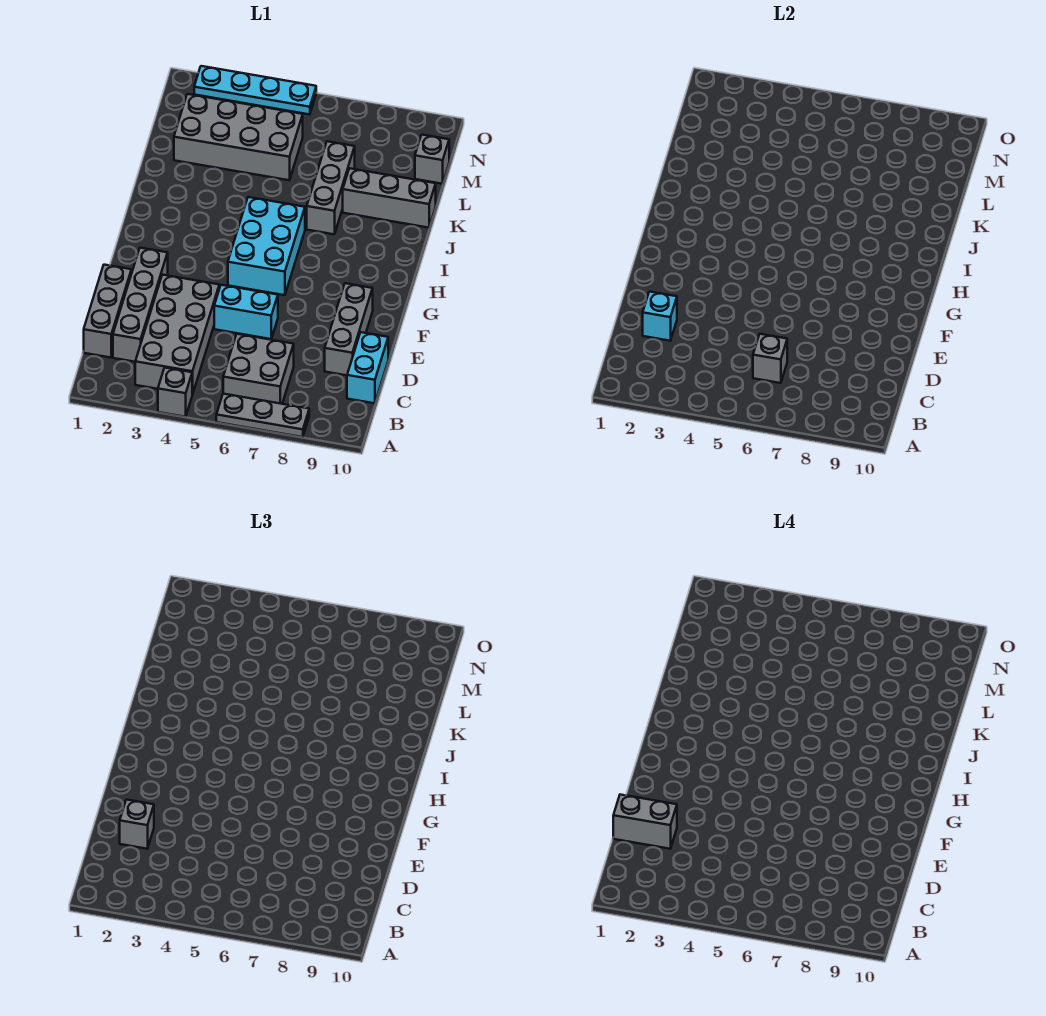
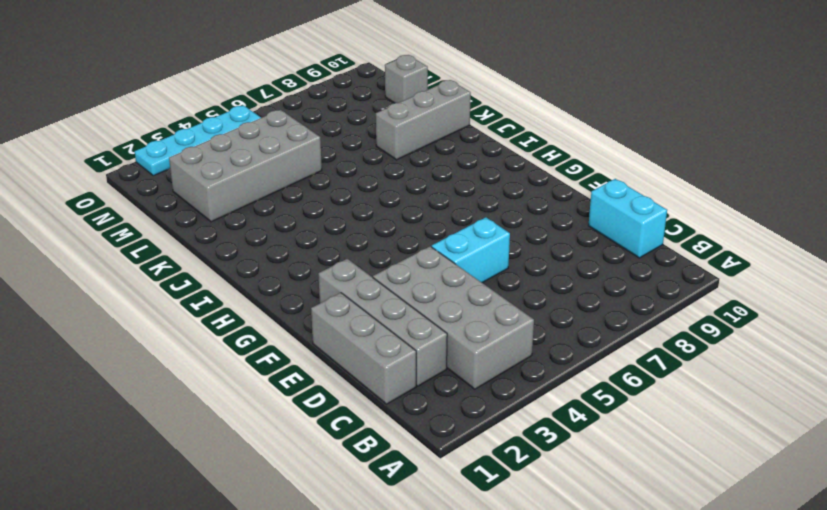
none -> grey 1x1 brick [158,368,192,417]
none -> grey 1x3 plate [216,394,309,437]
none -> grey 2x2 brick [223,334,294,404]

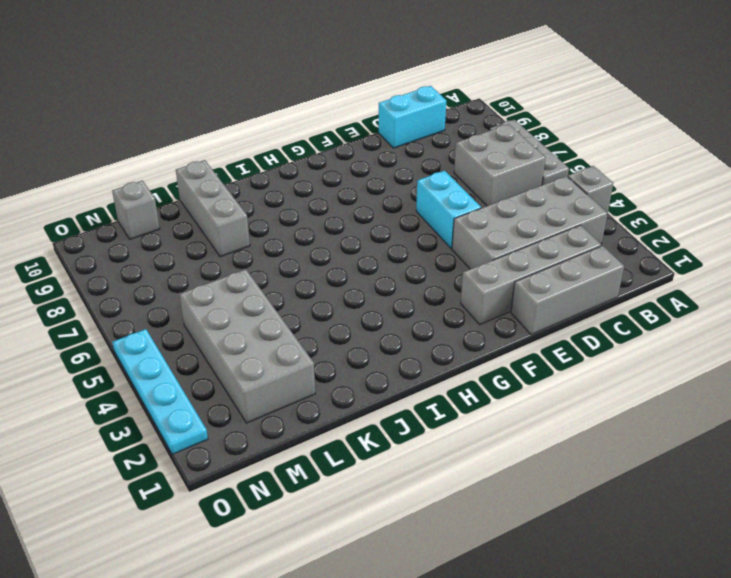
none -> grey 1x3 brick [325,283,373,375]
none -> cyan 2x3 brick [228,197,305,295]
none -> grey 1x3 brick [307,141,355,234]

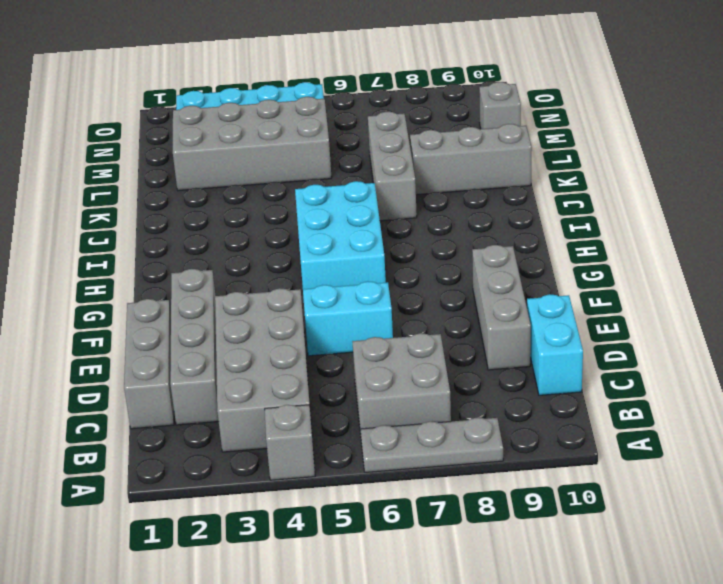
none -> grey 1x1 brick [753,334,787,383]
none -> cyan 1x1 brick [643,292,677,341]
none -> grey 1x1 brick [120,800,154,849]

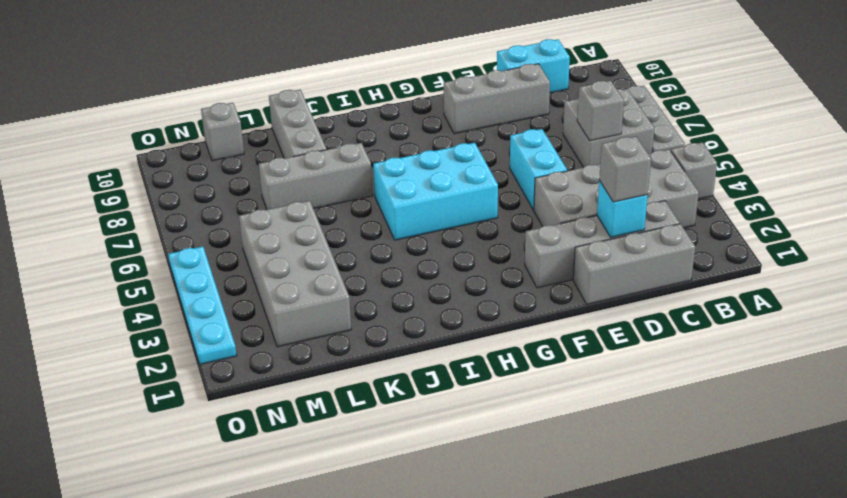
none -> grey 1x2 brick [613,795,677,849]

